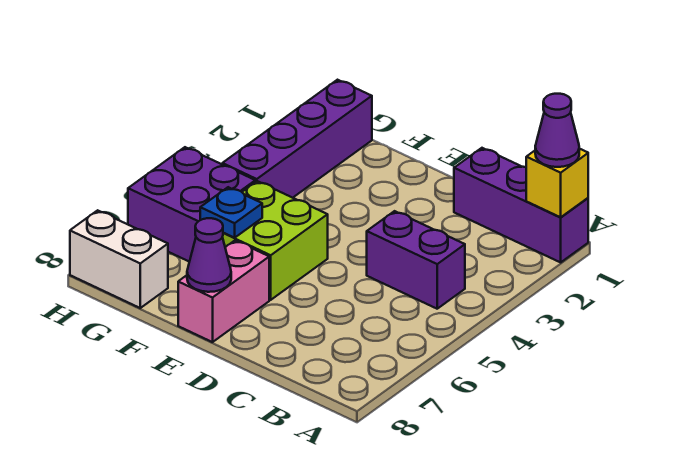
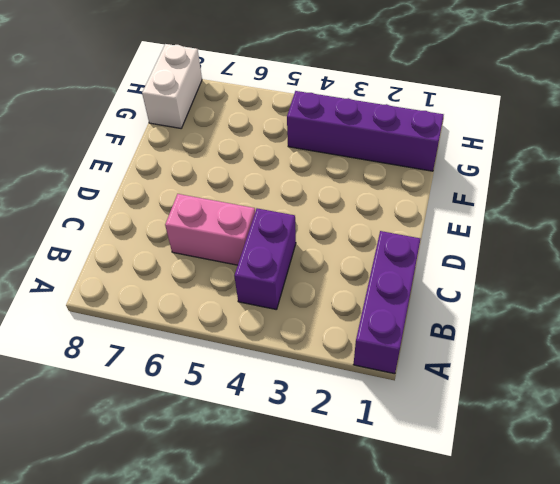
pink 1x2 brick [165,194,255,265] -> pink 1x2 brick moved to [178,240,269,342]
none -> lime 2x2 brick [223,181,328,300]
none -> purple 2x2 brick [128,147,255,262]

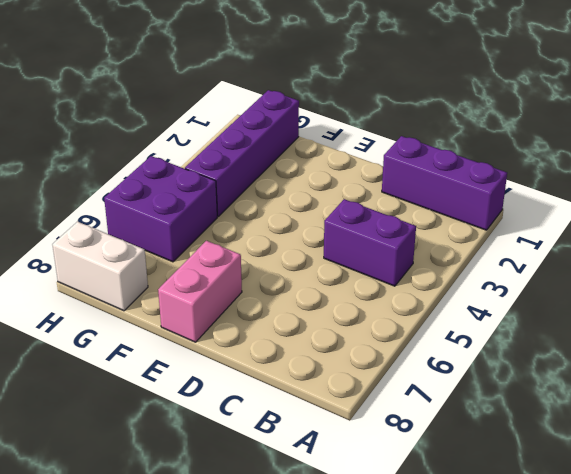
none -> lime 2x2 brick [223,181,328,300]
none -> yellow 1x1 brick [526,149,588,217]

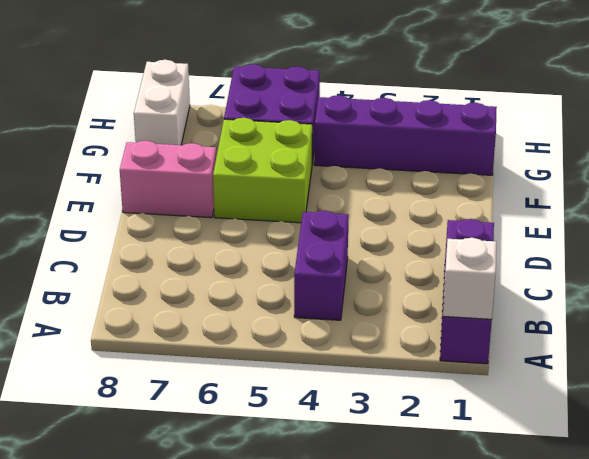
white 1x1 brick [443,238,496,319] -> yellow 1x1 brick [526,149,588,217]
none -> purple 1x1 cone [187,218,231,292]
none -> blue 1x1 plate [200,187,262,238]

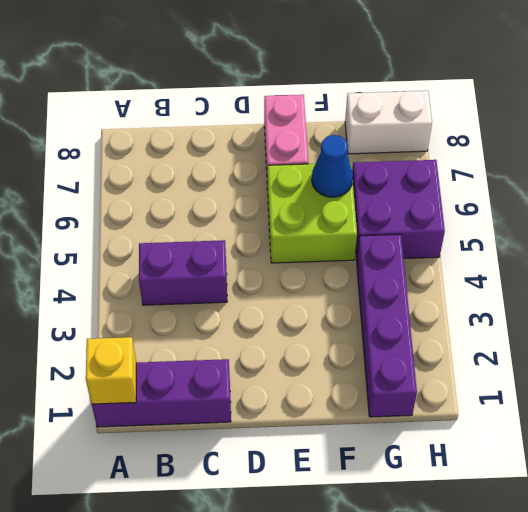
blue 1x1 cone [312,135,353,197] -> blue 1x1 plate [200,187,262,238]
none -> purple 1x1 cone [187,218,231,292]
none -> purple 1x1 cone [535,94,579,167]

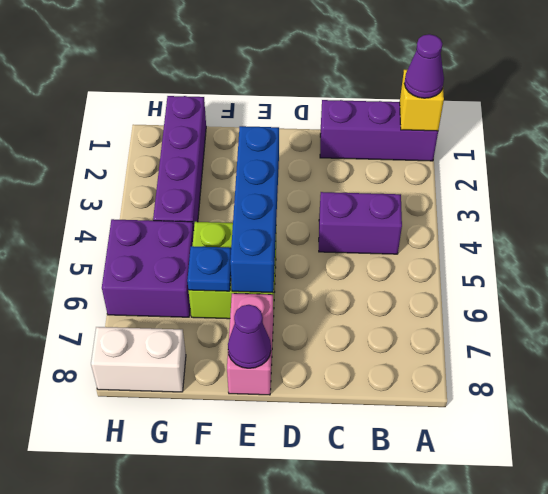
blue 1x4 brick [230,126,279,293] -> none

